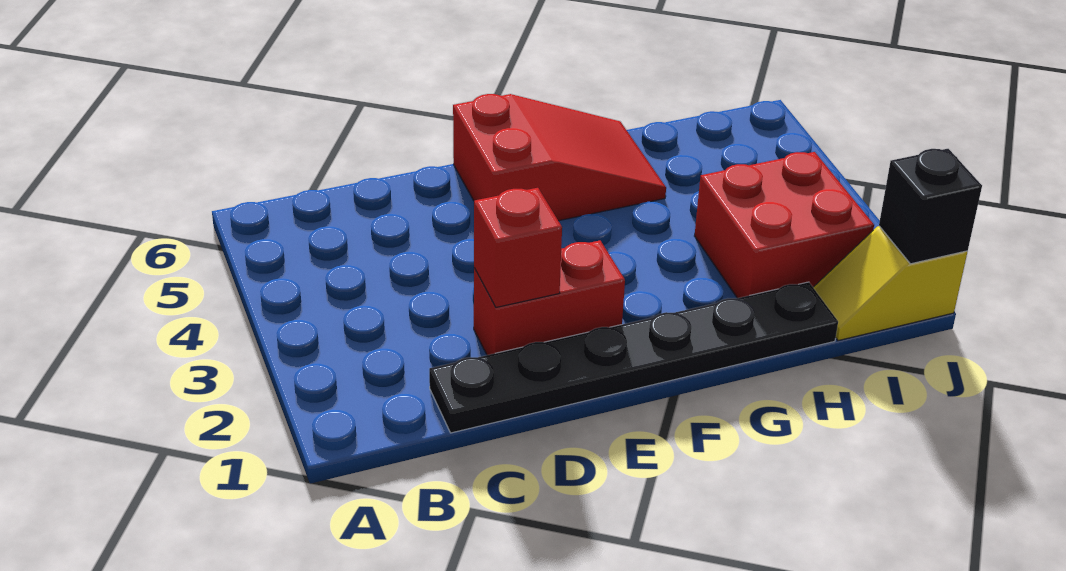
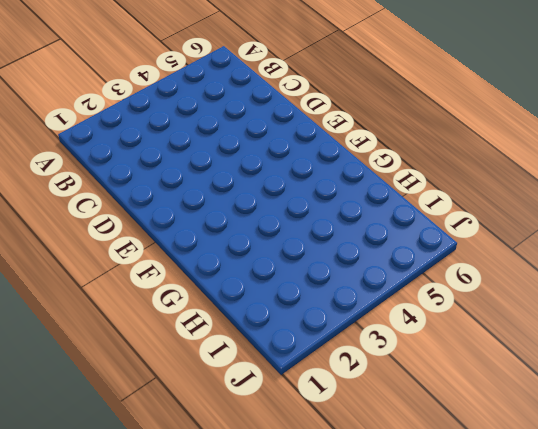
none -> black 1x6 plate [429,282,838,433]
none -> red 1x2 brick [474,240,625,355]

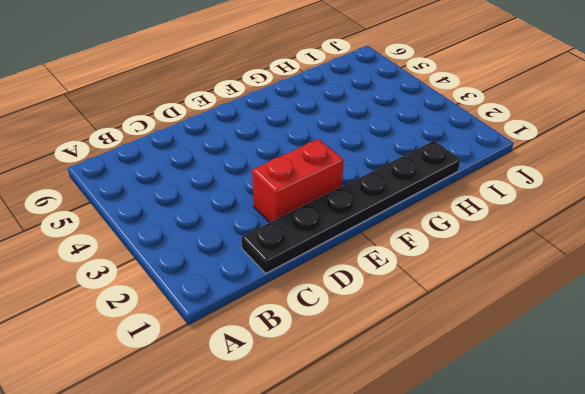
none -> red 2x3 slope [453,94,666,221]
none -> red 2x2 brick [695,152,874,298]

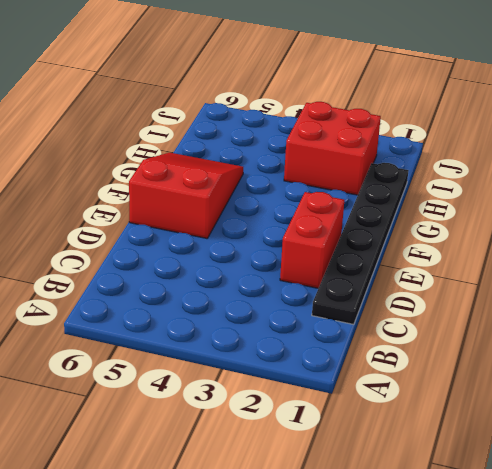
none -> yellow 1x2 slope [813,226,967,341]
none -> red 1x1 brick [474,188,562,307]

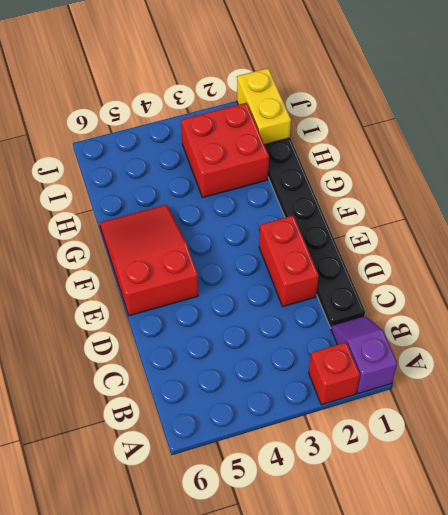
purple 1x2 slope [331,316,397,394] -> none
red 1x1 brick [309,342,360,405] -> red 1x1 brick moved to [474,188,562,307]
yellow 1x2 brick [237,68,291,144] -> yellow 1x2 slope [813,226,967,341]
none -> black 1x1 brick [879,149,982,264]

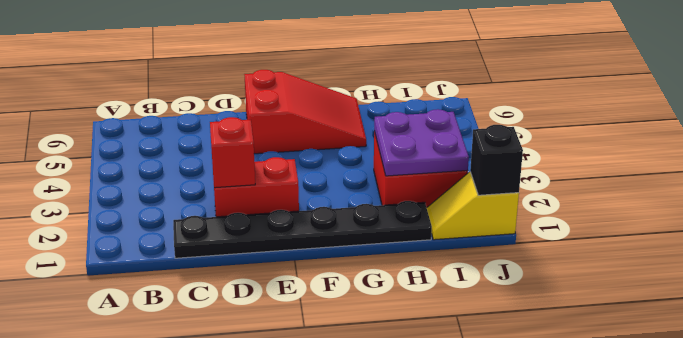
purple 2x2 plate [374,109,469,176] -> none

